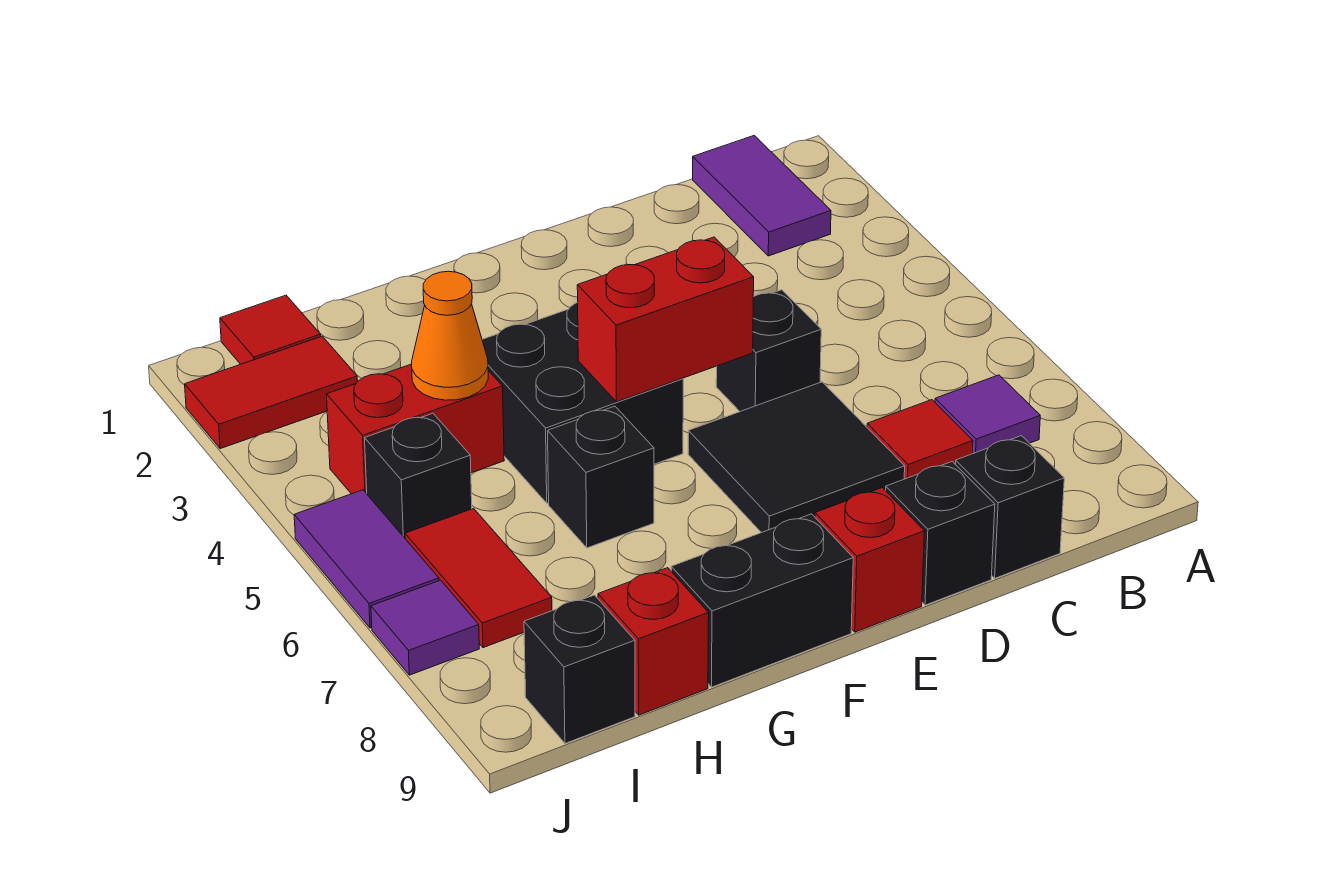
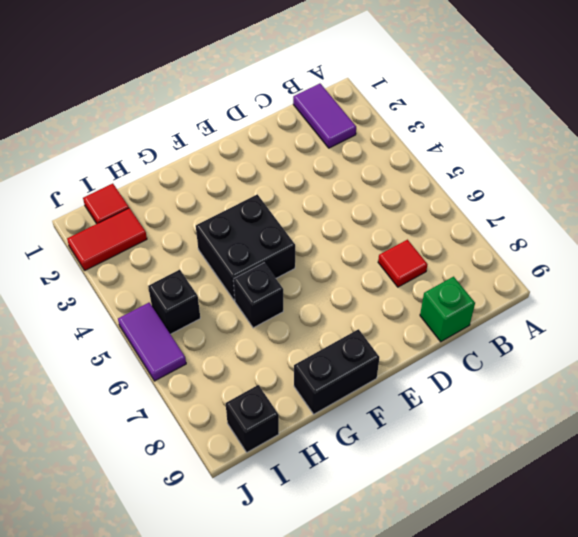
green 1x1 brick [420,277,475,342] -> black 1x1 brick [955,436,1064,578]
none -> purple 1x1 tile [935,375,1040,454]
none -> black 1x1 brick [716,290,821,411]
none -> black 2x2 tile [688,382,905,533]

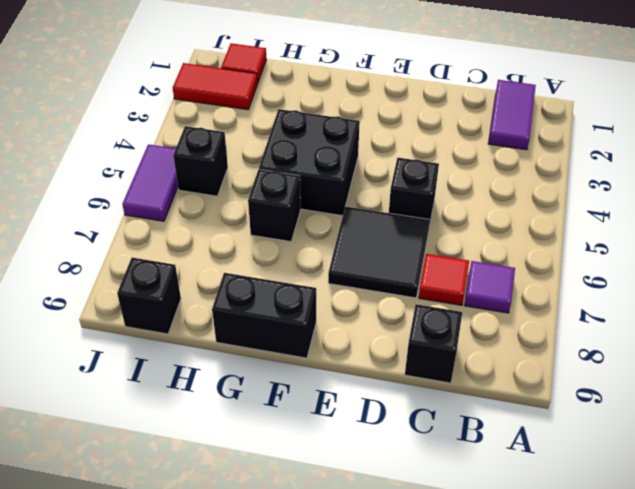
none -> black 1x1 brick [886,461,995,605]
none -> red 1x1 brick [815,488,924,632]
none -> red 1x2 brick [327,364,504,494]

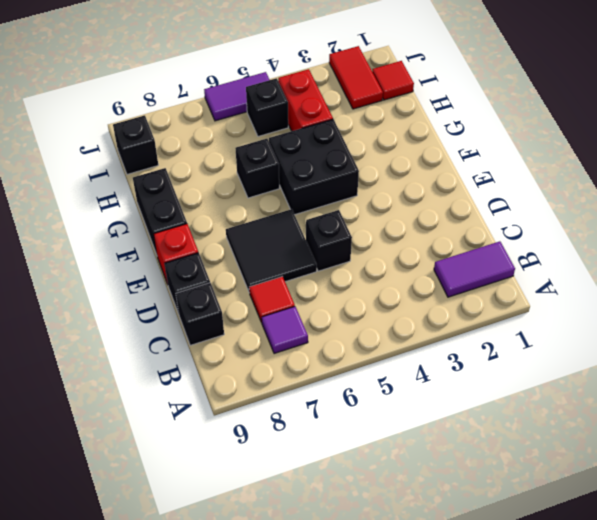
none -> red 1x1 brick [598,568,709,715]
none -> red 1x2 tile [405,508,552,648]
none -> purple 1x1 tile [371,580,479,675]

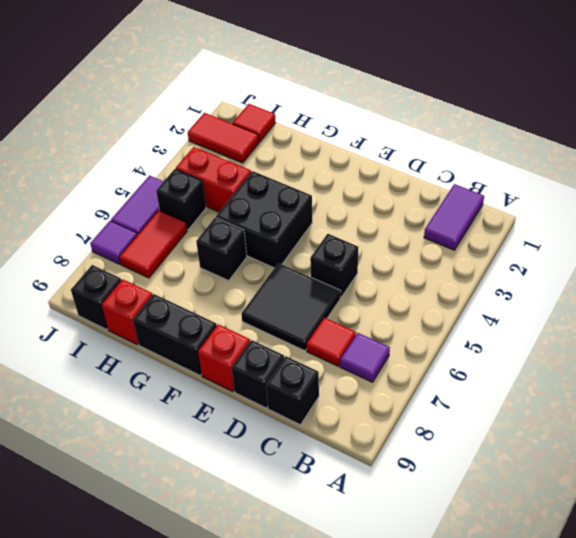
none -> red 1x2 brick [577,237,754,402]
none -> orange 1x1 cone [412,271,488,400]

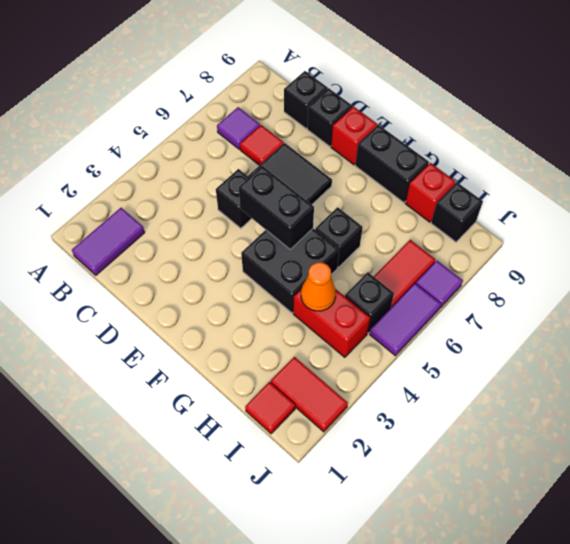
black 1x2 brick [239,166,314,249] -> red 1x2 brick [577,237,754,402]

